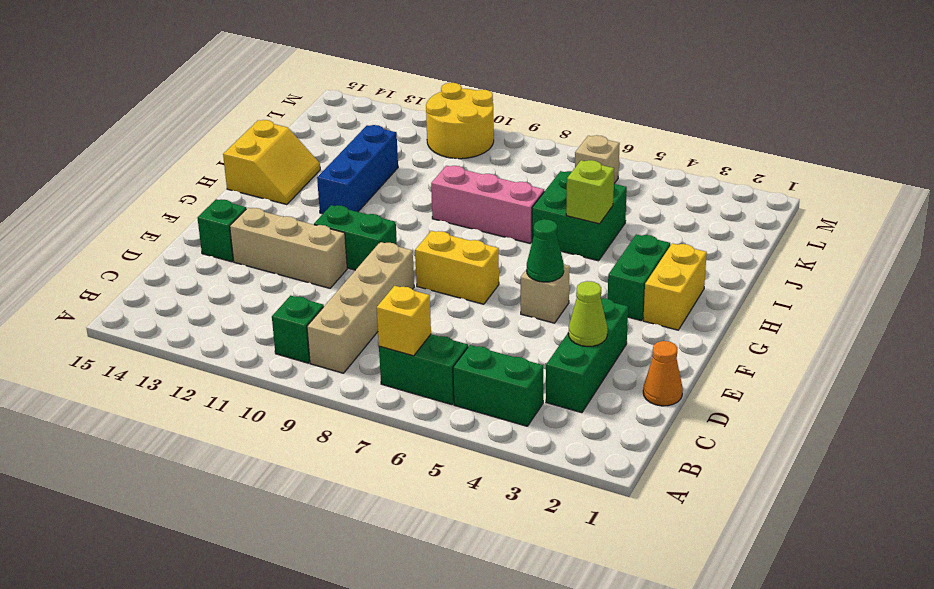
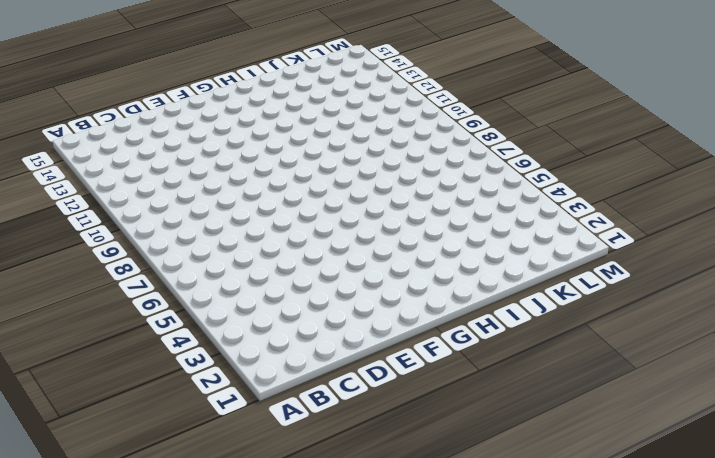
none -> green 1x2 brick [453,345,543,426]
none -> green 1x2 brick [379,334,468,405]
none -> tan 1x4 brick [307,242,414,373]

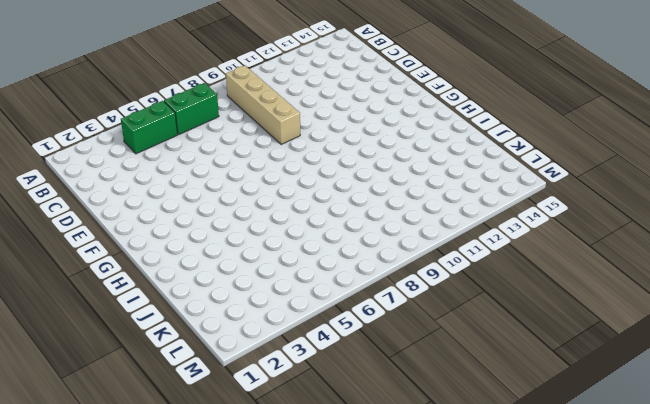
none -> green 1x1 brick [272,296,324,363]
none -> green 1x3 brick [546,298,628,413]
none -> orange 1x1 cone [643,341,683,406]

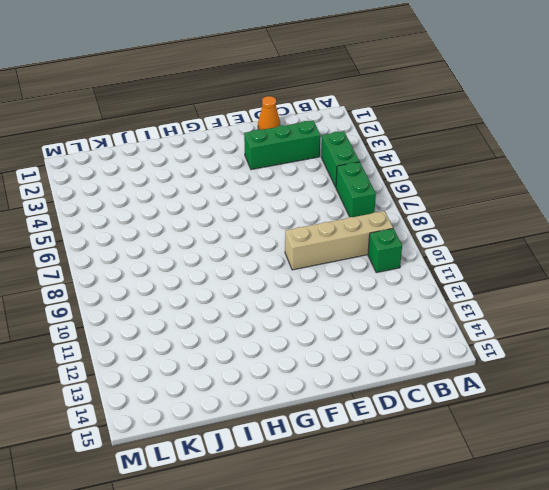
none -> tan 1x3 brick [230,208,347,288]
none -> green 1x1 brick [197,199,246,262]
none -> tan 1x1 brick [521,265,570,323]

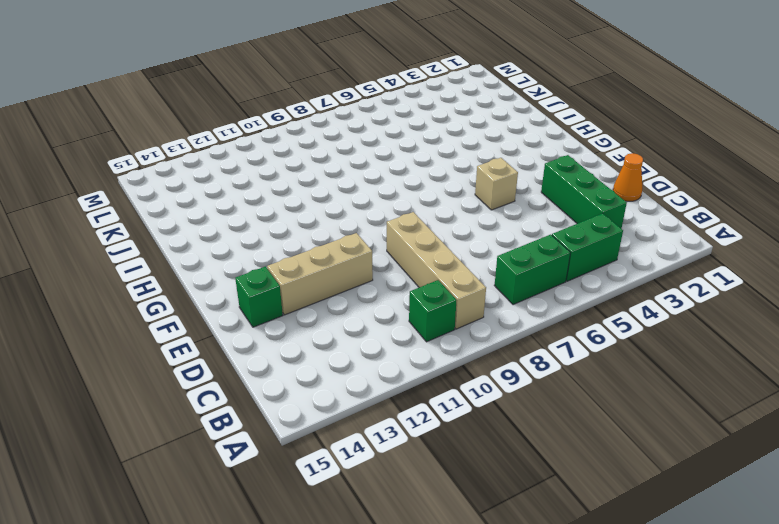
none -> yellow 1x2 brick [415,231,499,304]
none -> green 1x2 brick [314,205,397,270]
none -> yellow 1x2 brick [643,243,707,330]

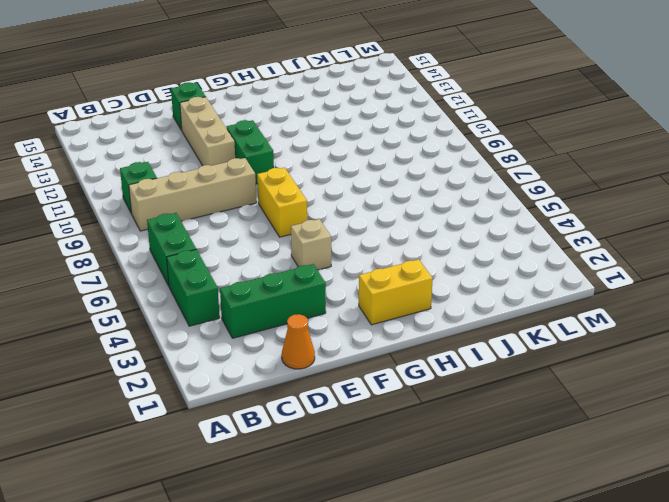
none -> green 1x2 brick [608,234,670,321]
none -> blue 1x3 brick [317,125,398,214]
none -> yellow 2x2 slope [223,120,320,205]

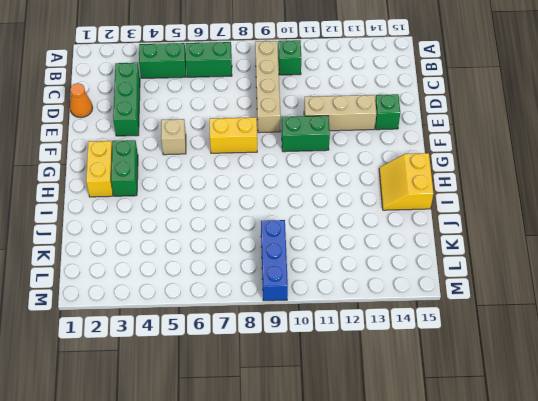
blue 1x3 brick [261,220,288,301] -> blue 1x3 brick moved to [317,125,398,214]
none -> green 2x2 brick [532,171,627,261]
none -> pink 1x3 brick [431,166,544,243]
none -> tan 1x1 brick [575,135,620,183]

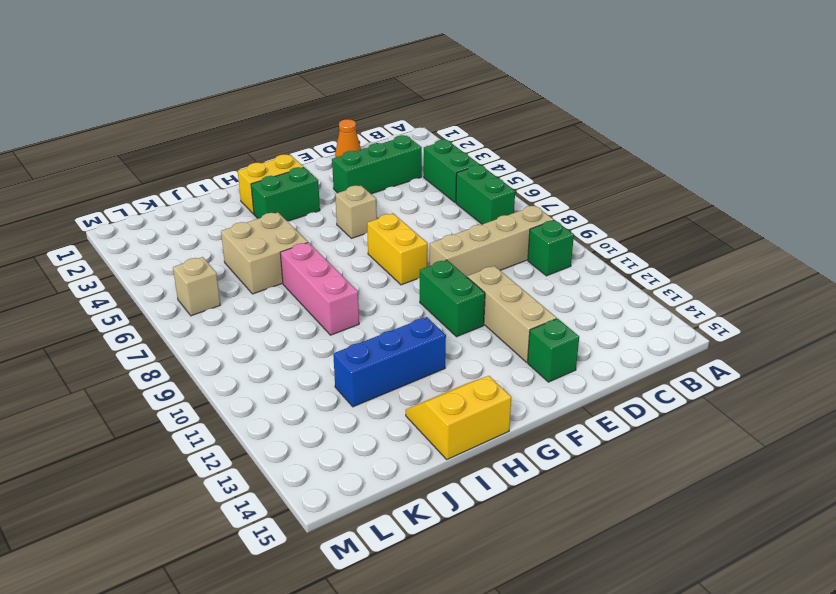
tan 2x2 brick [221,212,308,294] -> green 2x2 brick [532,171,627,261]
none -> yellow 2x2 round brick [426,83,494,159]
none -> yellow 1x1 brick [377,286,431,356]
none -> lime 1x1 cone [568,281,608,346]

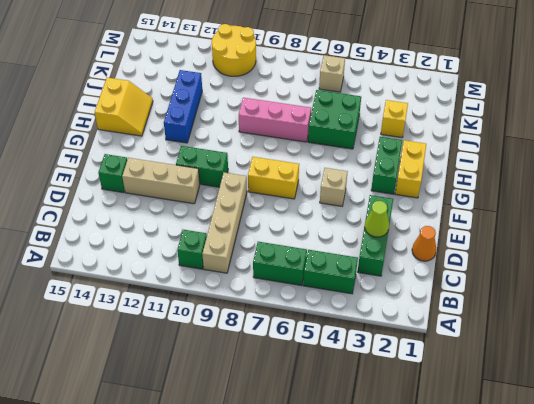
yellow 1x1 brick [381,100,408,138] -> yellow 1x1 brick moved to [377,286,431,356]
none -> green 1x1 cone [527,219,564,282]
none -> lime 1x1 brick [566,160,614,224]

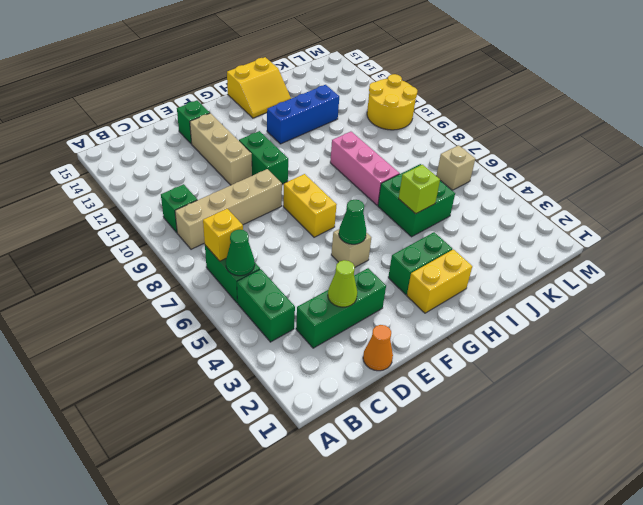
green 1x1 cone [226,230,255,276] -> none

